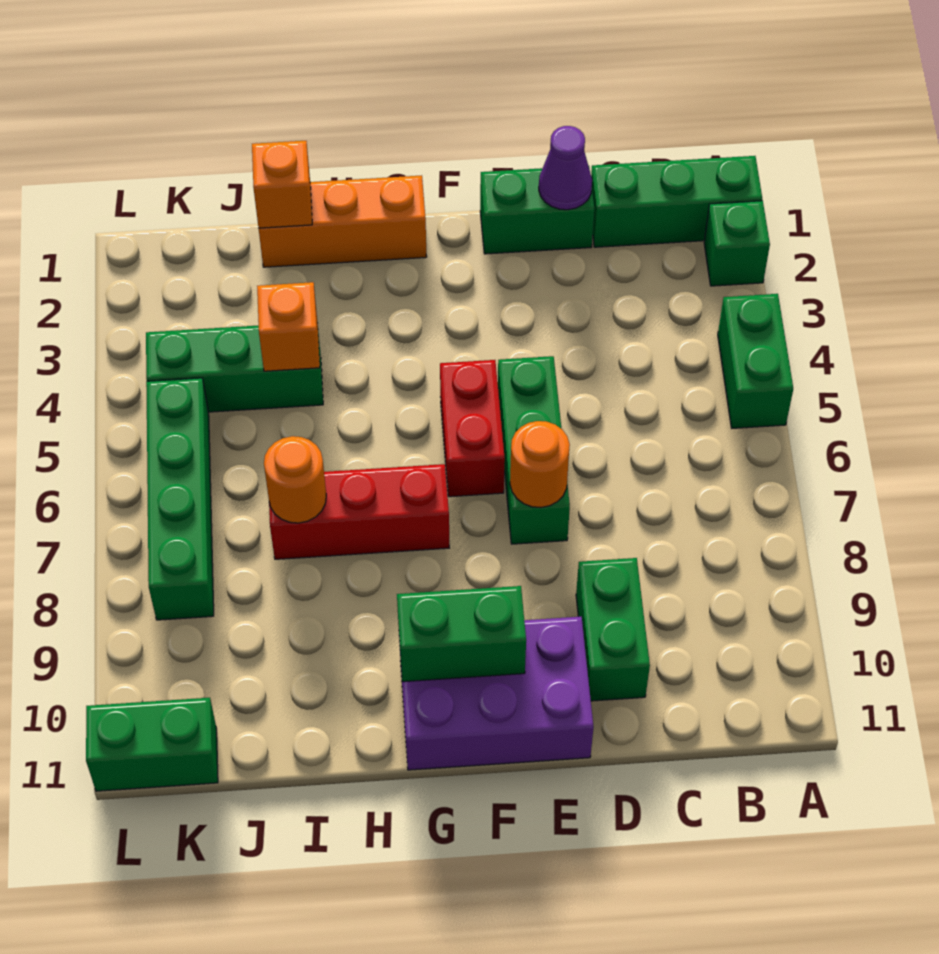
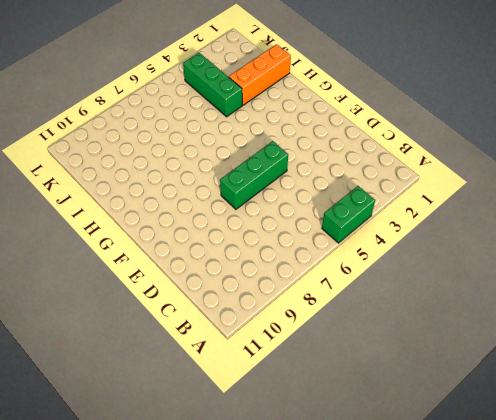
orange 1x3 brick [229,44,291,105] -> orange 1x3 brick turned to [259,175,427,267]
none -> green 1x3 brick [591,156,762,247]
none -> green 1x1 brick [704,201,770,286]
none -> green 1x2 brick [480,168,594,254]

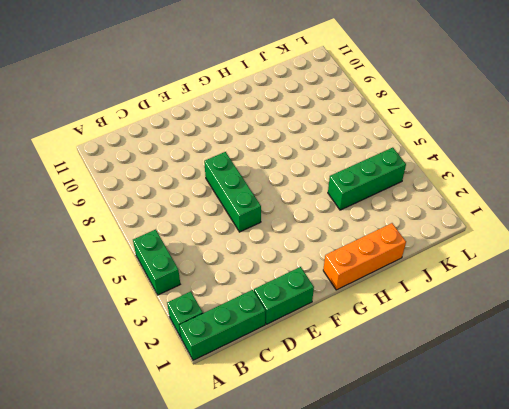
none -> green 1x2 brick [576,558,650,701]
none -> purple 2x3 brick [399,617,594,770]
none -> red 1x2 brick [440,360,505,497]

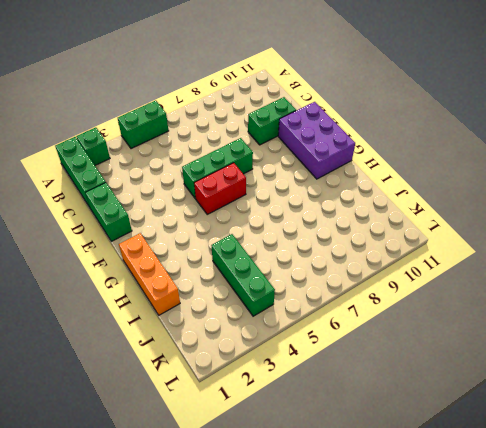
none -> red 1x3 brick [269,464,449,559]
none -> green 1x4 brick [146,378,214,620]
none -> green 1x2 brick [86,698,218,791]

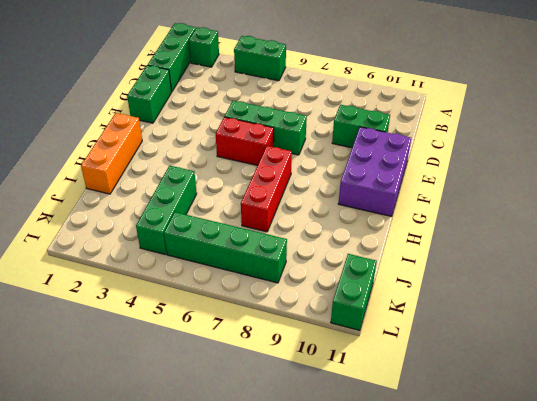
none -> purple 1x1 cone [539,126,592,210]
none -> orange 1x1 round brick [510,421,570,508]
none -> green 1x2 brick [397,586,526,682]

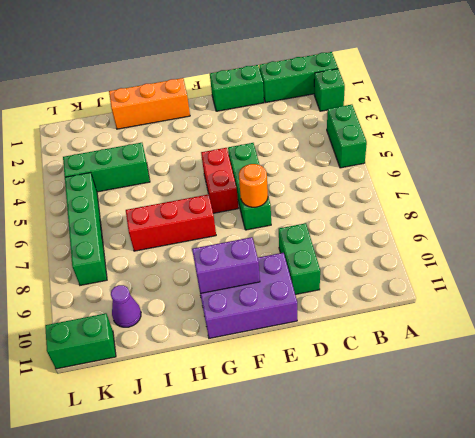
purple 1x2 brick [192,237,260,294] -> green 1x2 brick [397,586,526,682]
purple 1x1 cone [111,285,141,327] -> purple 1x1 cone moved to [539,126,592,210]
none -> orange 1x1 brick [252,141,312,228]
none -> orange 1x1 brick [257,282,320,371]
none -> orange 1x1 round brick [264,436,326,523]

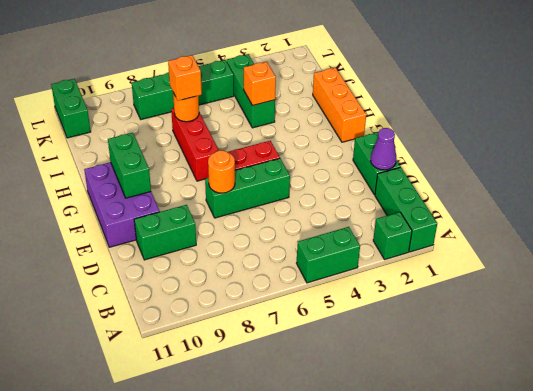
orange 1x1 brick [168,55,202,101] -> orange 1x1 brick moved to [252,141,312,228]

